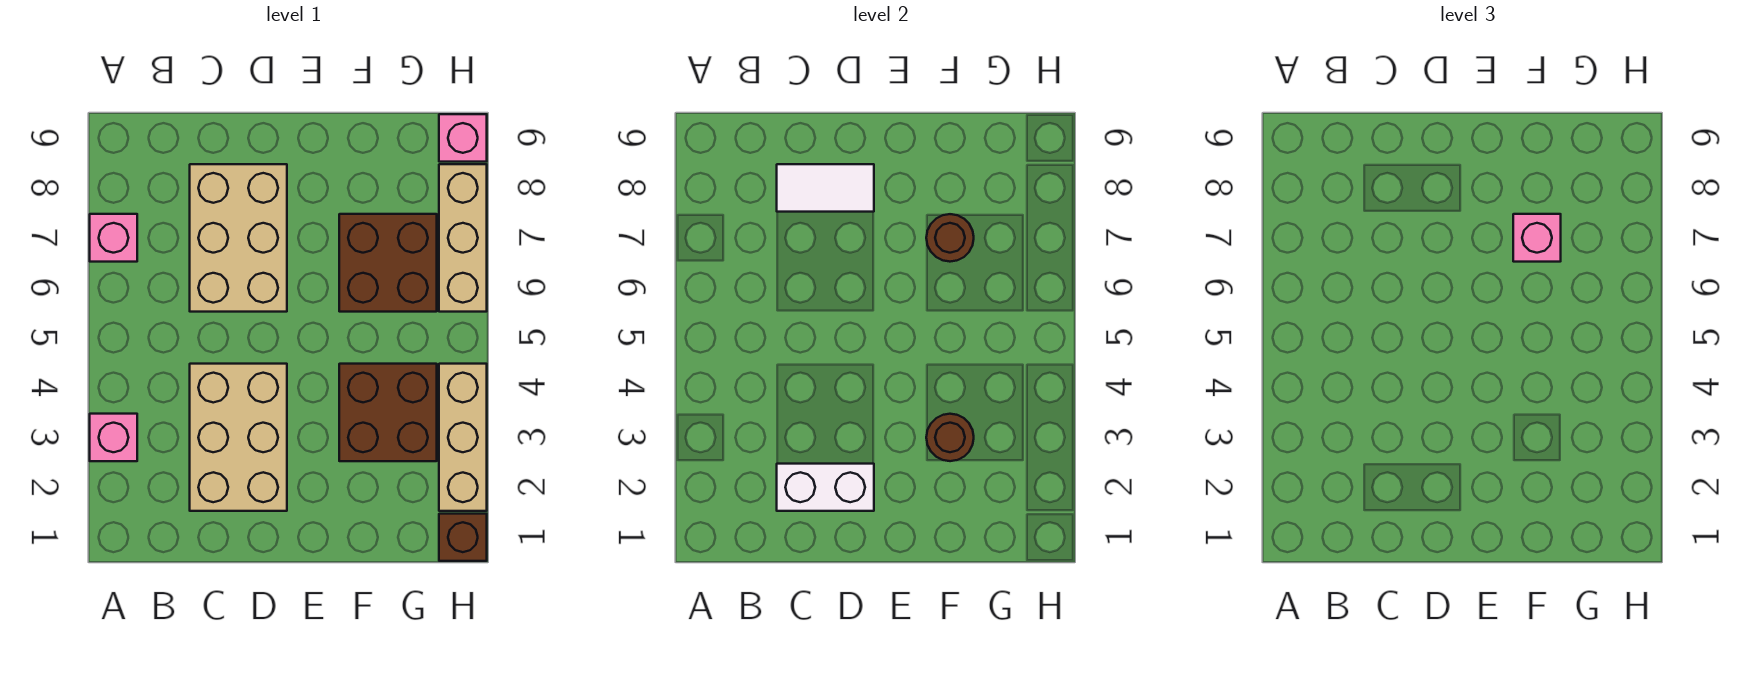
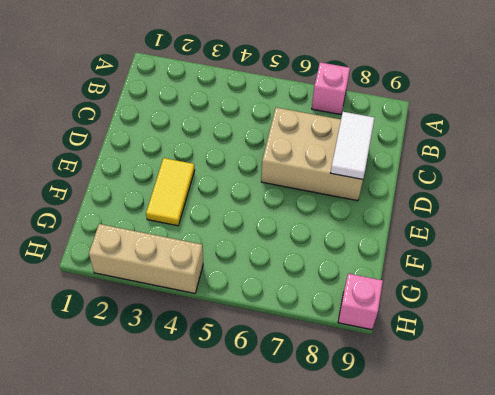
yellow 1x2 tile [146,158,195,226] -> brown 2x2 brick [339,364,437,461]
none -> pink 1x1 brick [90,414,137,461]
none -> tan 2x3 brick [190,364,287,511]
none -> brown 2x2 brick [339,214,437,312]

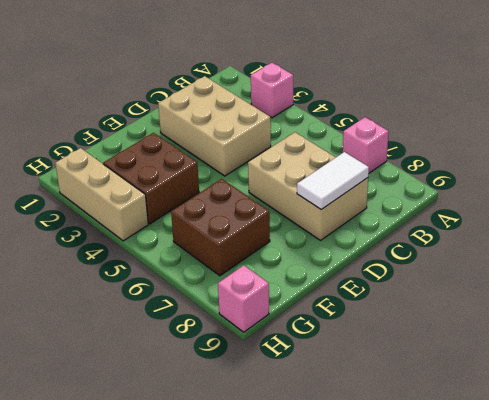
none -> brown 1x1 brick [439,514,487,561]
none -> tan 1x3 brick [439,164,487,312]
none -> white 1x2 brick [777,464,874,511]

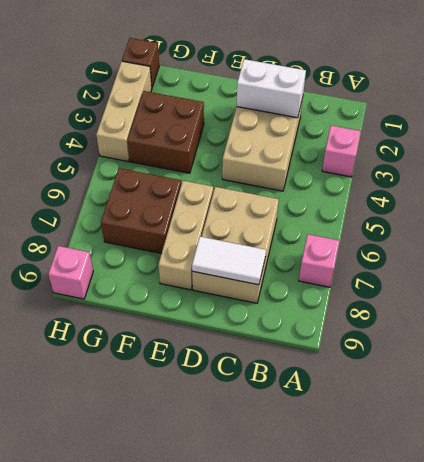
tan 1x3 brick [158,181,213,290] -> tan 1x3 brick moved to [439,164,487,312]
none -> brown 1x1 round brick [926,414,974,461]
none -> brown 1x1 round brick [926,214,974,262]
none -> pink 1x1 brick [1513,214,1561,262]

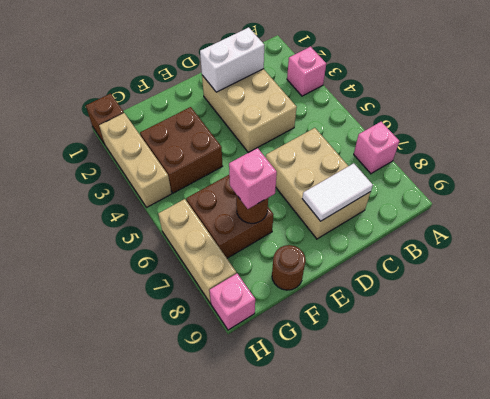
brown 1x1 round brick [272,245,306,290] -> brown 1x1 round brick moved to [926,414,974,461]

